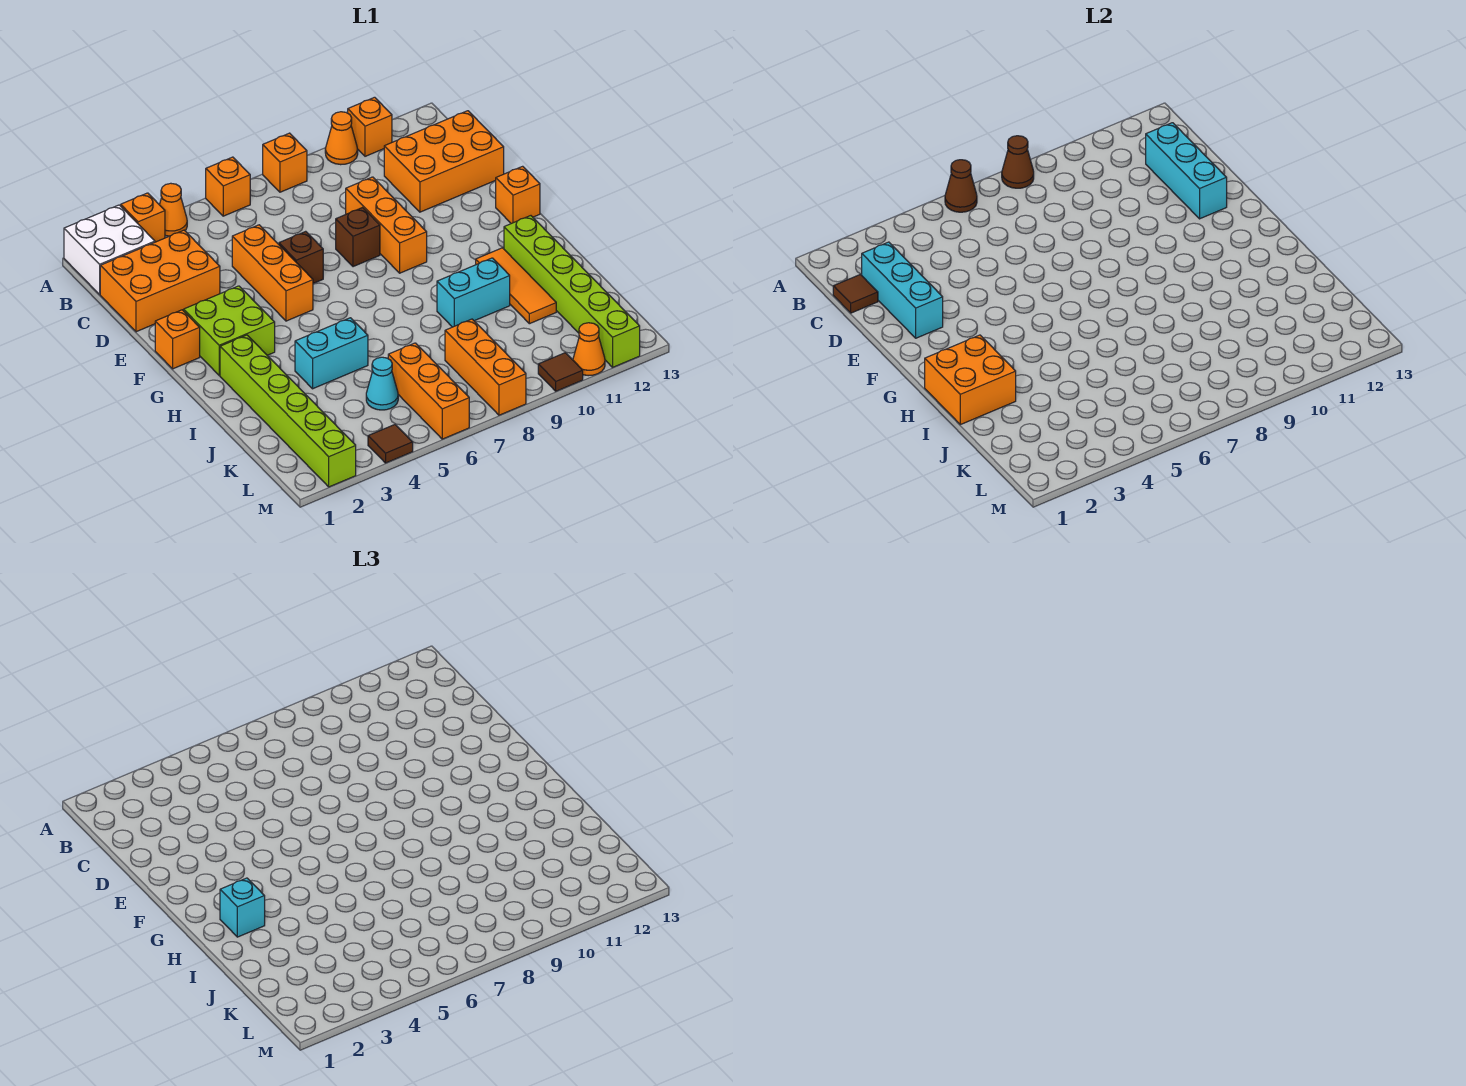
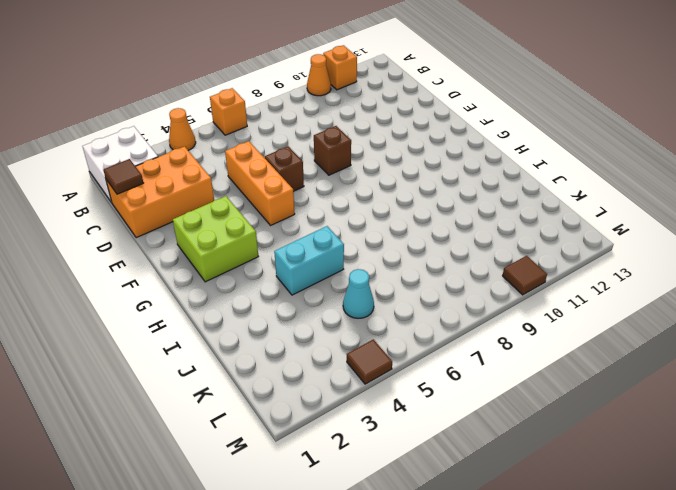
none -> orange 1x1 brick [121,193,165,242]
none -> orange 1x1 brick [263,133,307,192]
none -> orange 2x3 brick [384,111,504,212]
none -> orange 1x3 brick [346,177,427,273]

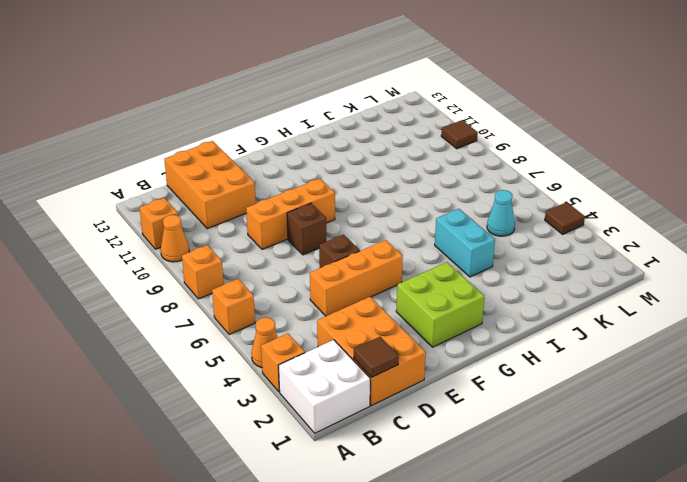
none -> orange 1x1 brick [155,310,200,369]
none -> orange 1x1 brick [496,166,540,224]
none -> lime 1x6 brick [220,335,356,487]
none -> orange 1x3 tile [476,248,556,324]

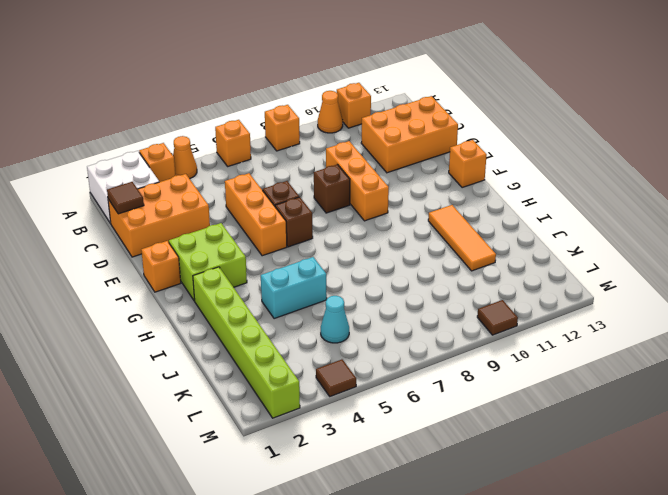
brown 1x1 brick [275,197,313,247] -> none
none -> lime 1x6 brick [504,216,640,367]
none -> cyan 1x2 brick [437,258,510,327]
none -> orange 1x3 brick [388,343,469,439]
none -> orange 1x3 brick [445,319,526,415]

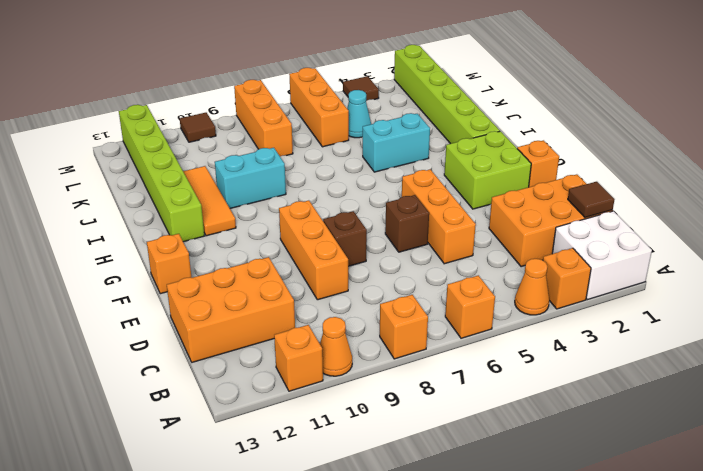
none -> orange 1x1 cone [573,323,605,376]
none -> brown 1x1 cone [945,160,977,212]
none -> brown 1x1 cone [1002,136,1034,188]
none -> cyan 1x3 brick [862,242,943,338]

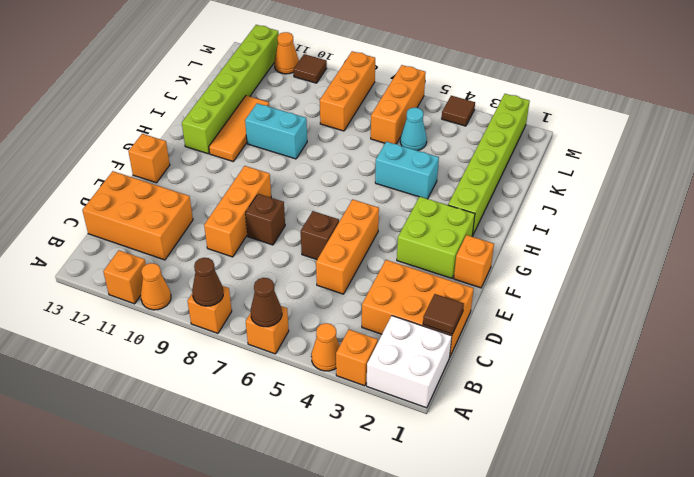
none -> cyan 1x3 brick [862,242,943,338]
none -> cyan 1x3 brick [1146,123,1227,219]
none -> orange 2x2 brick [925,335,1016,425]
none -> cyan 1x1 brick [220,878,265,937]

